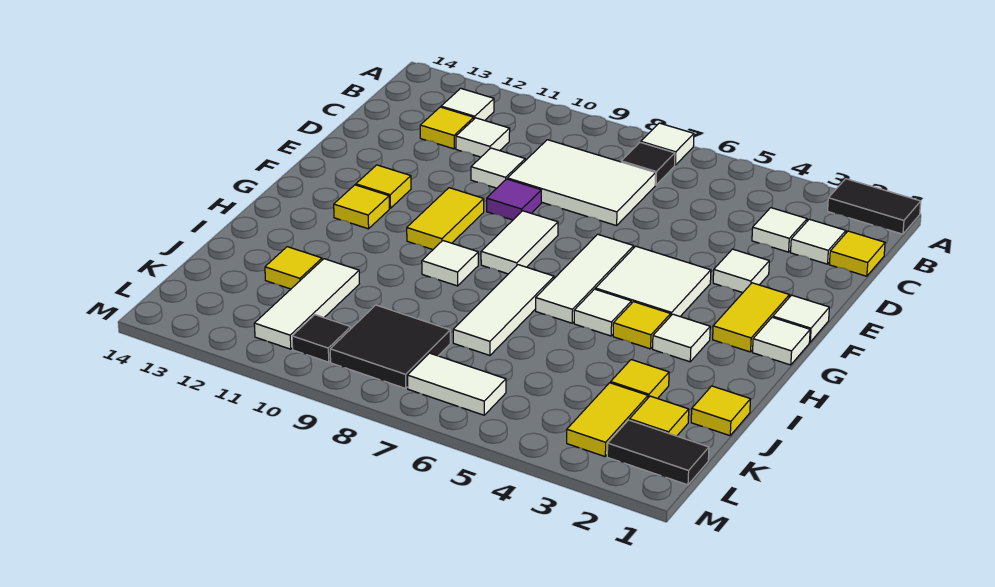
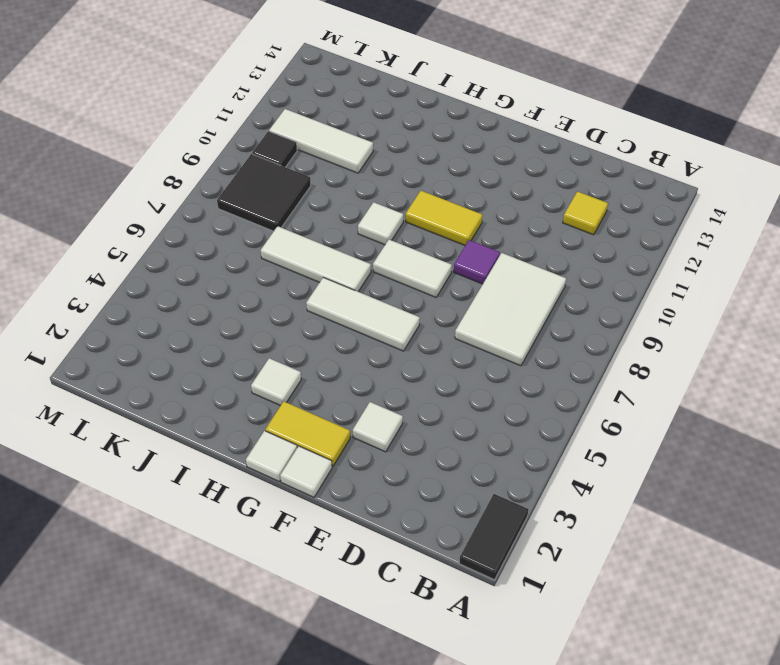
none -> white 1x1 tile [641,123,694,165]
none -> black 1x1 tile [621,142,675,185]
none -> white 1x1 tile [441,88,494,121]
none -> yellow 1x1 tile [829,231,885,276]

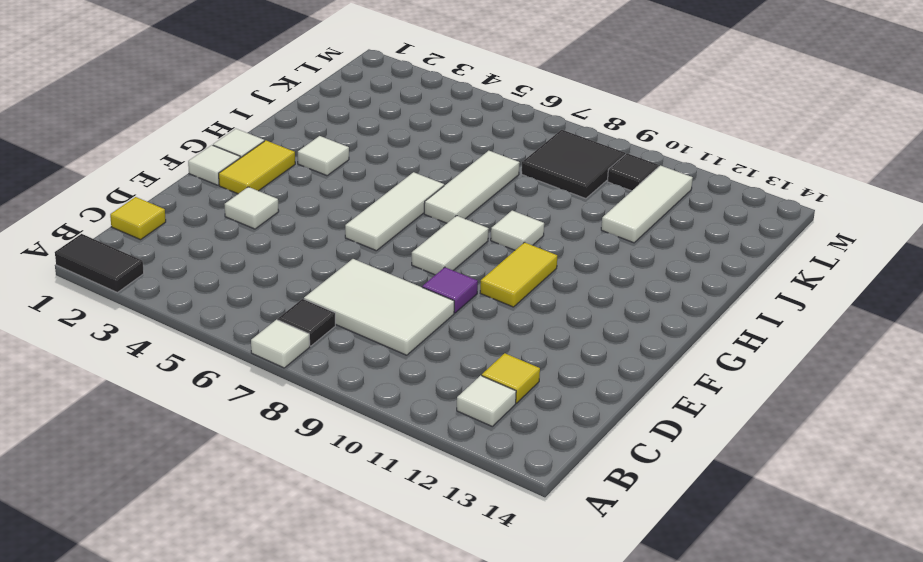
none -> white 1x1 tile [791,219,846,264]
none -> white 1x1 tile [752,208,807,252]
none -> white 1x1 tile [456,118,510,157]
none -> white 1x1 tile [471,148,525,188]

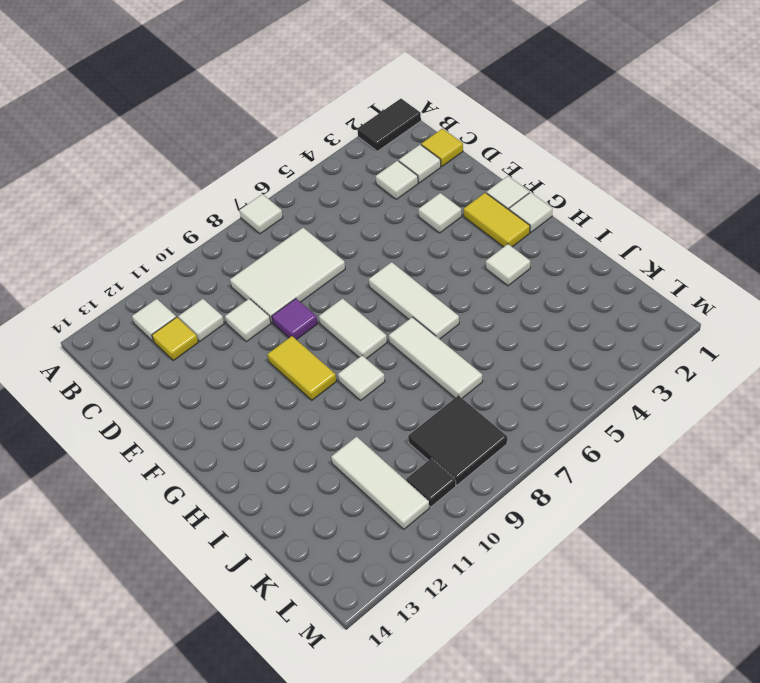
none -> black 1x1 tile [621,142,675,185]
none -> white 2x2 tile [595,246,711,316]
none -> yellow 1x1 tile [356,165,411,208]
none -> yellow 1x1 tile [334,185,389,229]

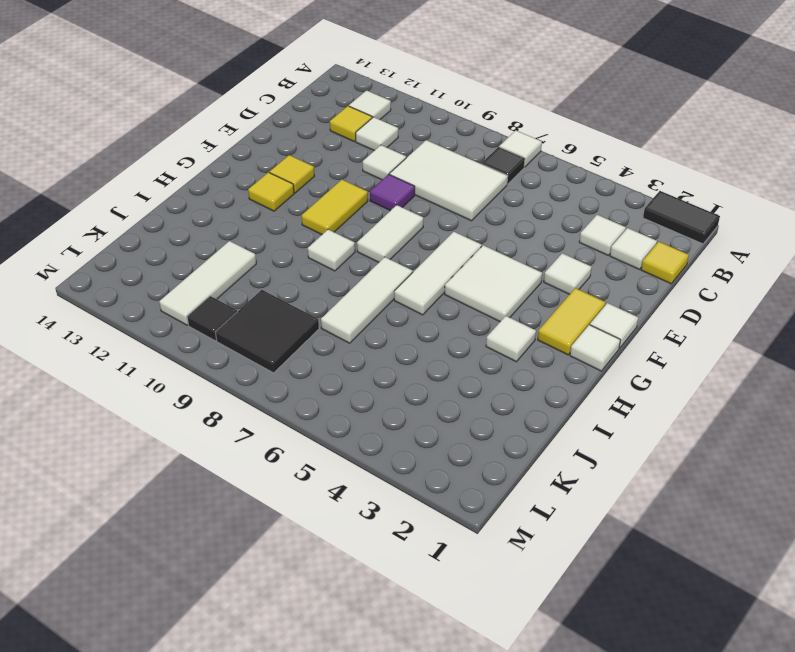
none -> yellow 1x1 tile [613,302,671,349]
none -> white 1x1 tile [574,289,631,336]
none -> yellow 1x1 tile [691,386,750,436]
none -> yellow 1x1 tile [611,360,669,399]

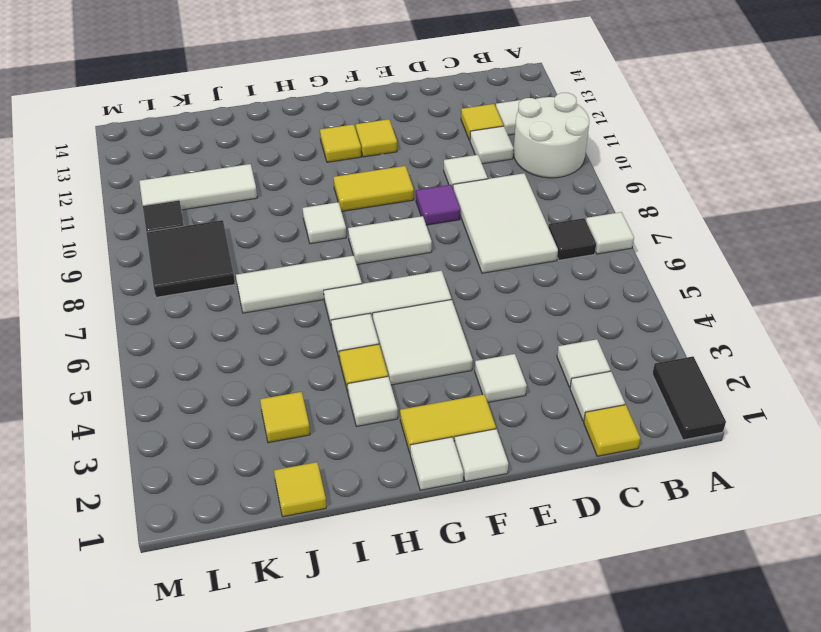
white 2x2 round brick [513,93,589,178] -> none
none -> yellow 1x1 tile [265,247,322,289]
none -> yellow 1x1 tile [629,396,689,436]
none -> yellow 1x2 tile [567,383,648,456]
none -> black 1x2 tile [607,420,709,485]

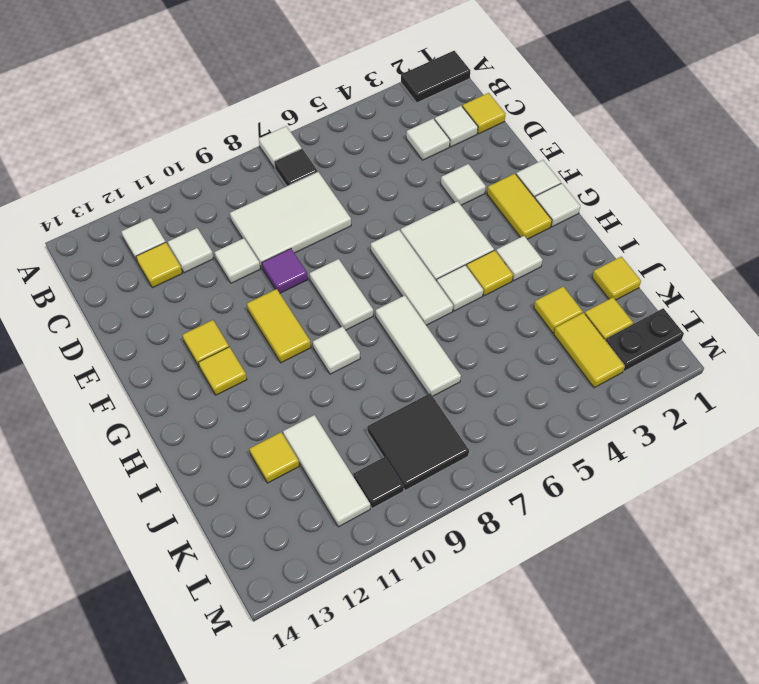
black 1x2 plate [605,308,684,371] -> black 1x2 tile [607,420,709,485]
none -> white 1x2 tile [407,353,506,415]

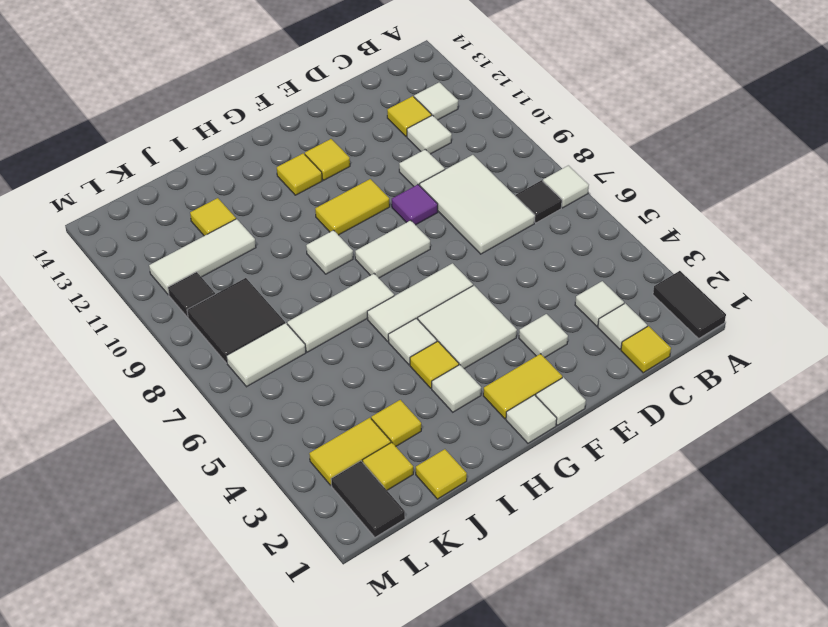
white 1x2 tile [226,323,306,387] -> white 1x2 tile turned to [407,353,506,415]

